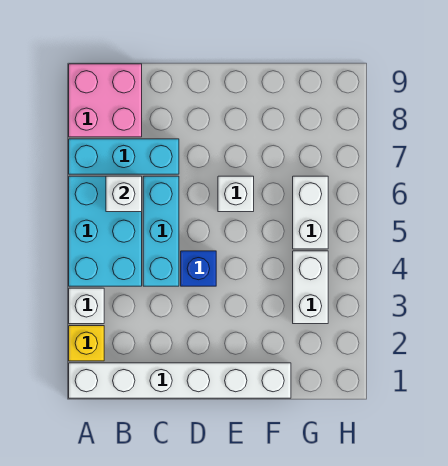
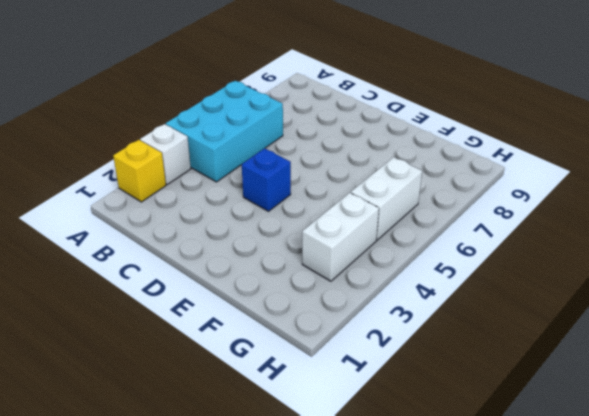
none -> white 1x6 brick [69,363,291,398]
none -> cyan 1x3 brick [69,139,179,174]
none -> pink 2x2 brick [69,64,142,137]

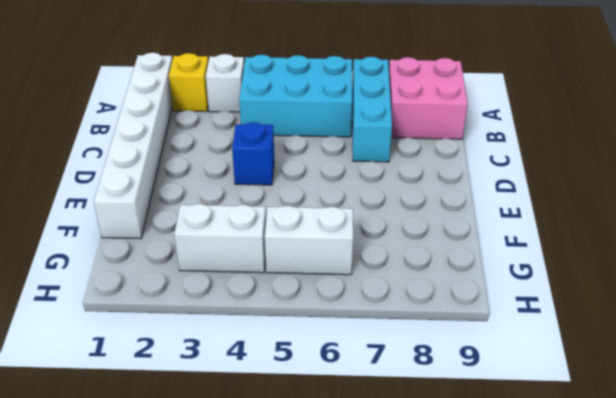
none -> cyan 1x3 brick [143,176,179,286]
none -> white 1x1 brick [218,176,254,212]
none -> white 1x1 brick [106,176,142,212]

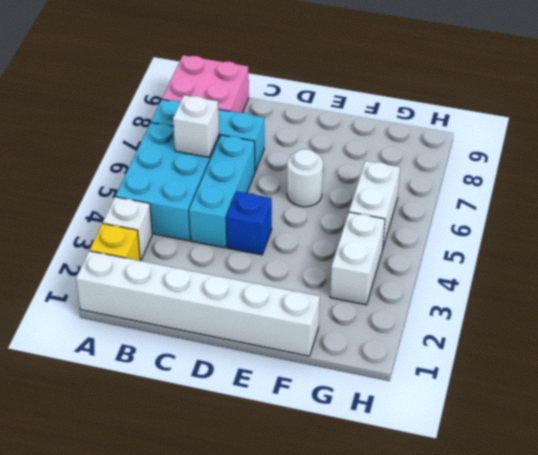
white 1x1 round brick [287,149,323,207] -> white 1x1 brick [218,176,254,212]

